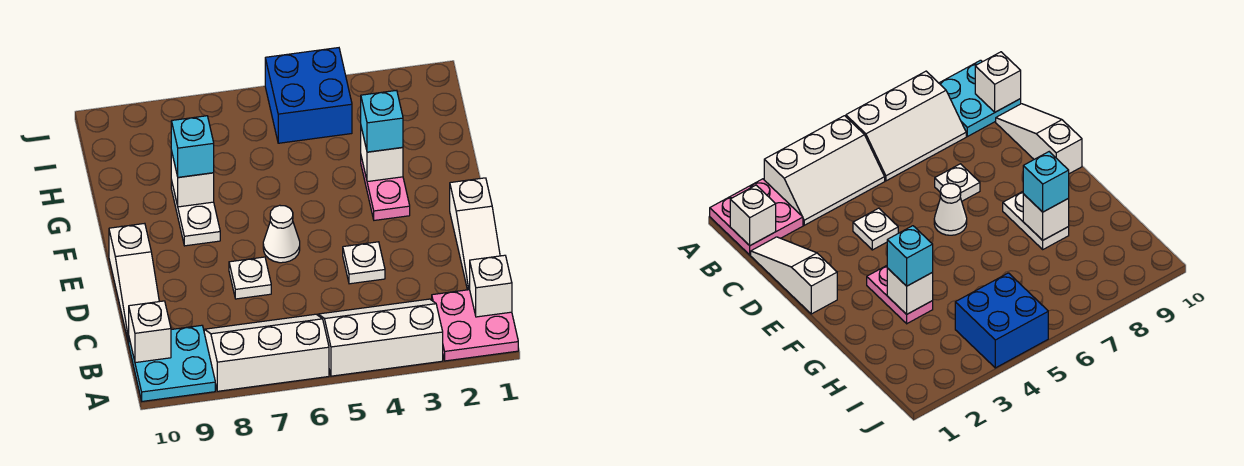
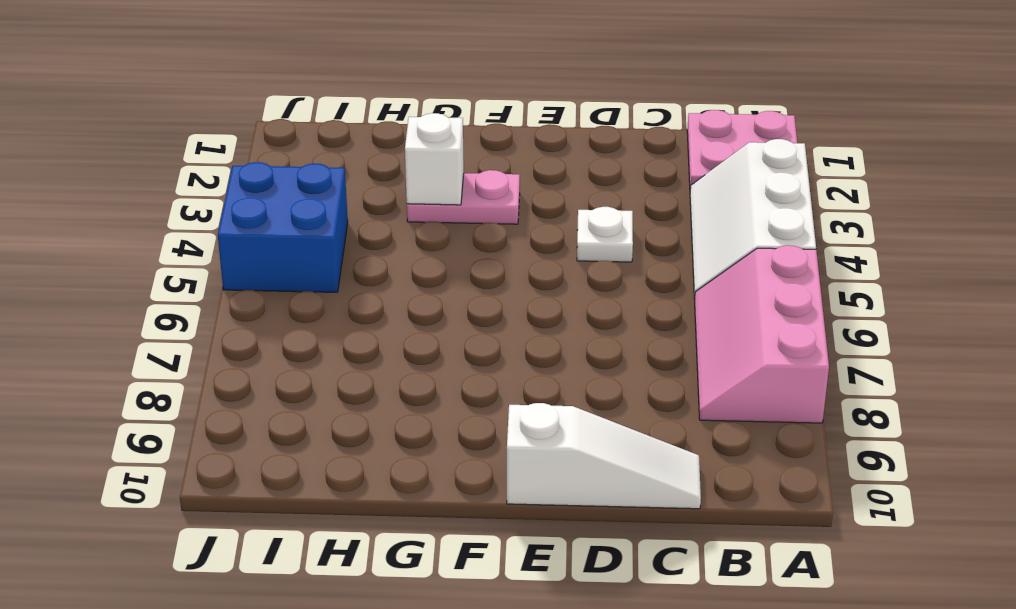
pink 2x3 slope [695,245,829,423] -> white 2x3 slope [204,314,329,391]
none -> cyan 2x2 plate [129,325,215,401]
none -> white 1x3 slope [450,178,500,290]
none -> white 1x1 plate [229,257,271,299]

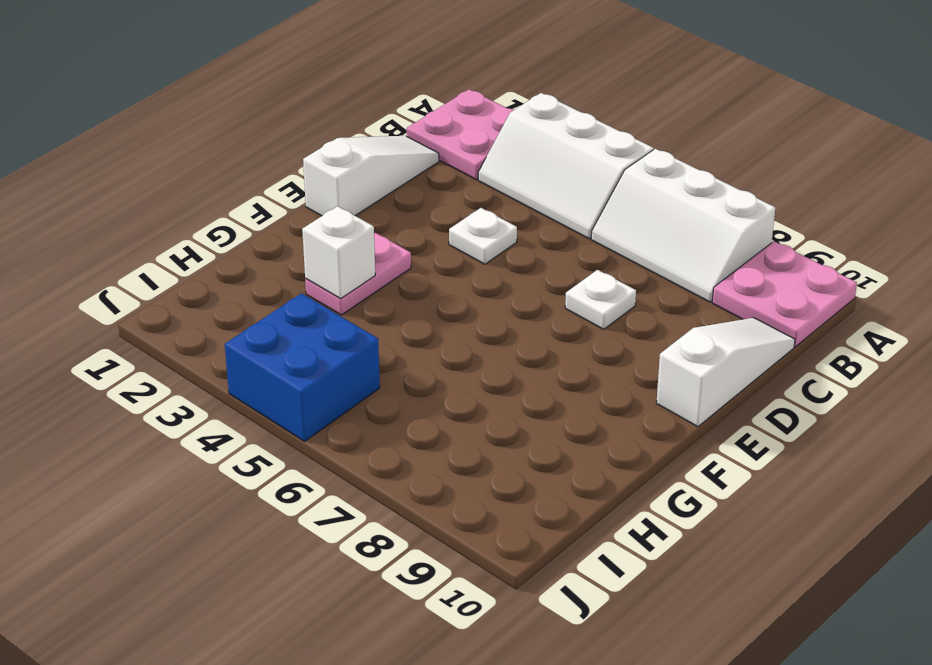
pink 2x2 plate [712,241,857,347] -> cyan 2x2 plate [129,325,215,401]
none -> white 1x1 cone [263,205,300,263]
none -> white 1x2 plate [171,180,220,246]
none -> white 1x1 brick [470,255,512,317]

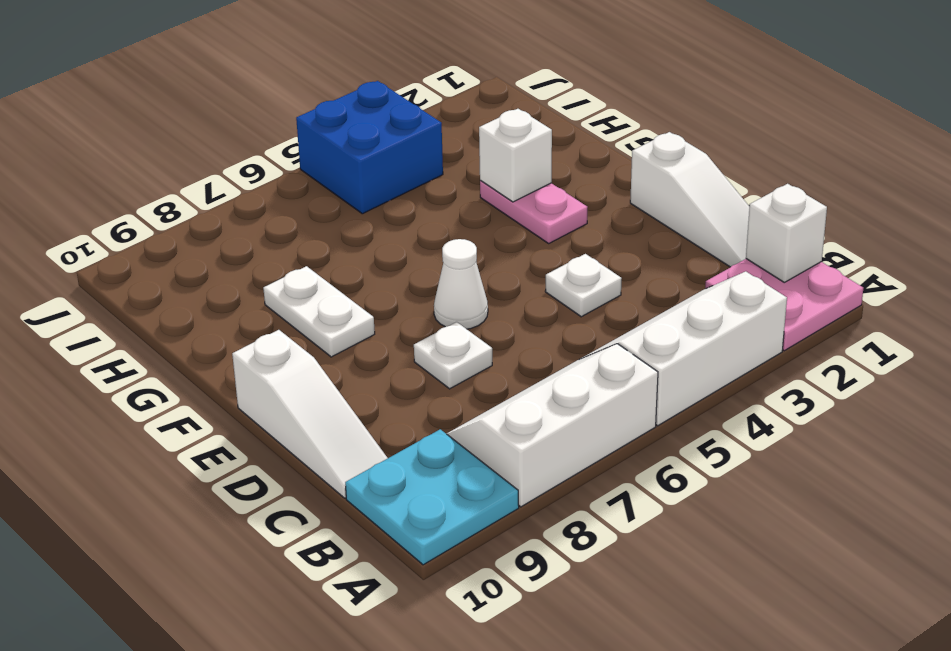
none -> white 1x1 brick [129,301,171,363]
none -> white 1x1 brick [171,151,214,207]
none -> cyan 1x1 brick [361,90,403,152]

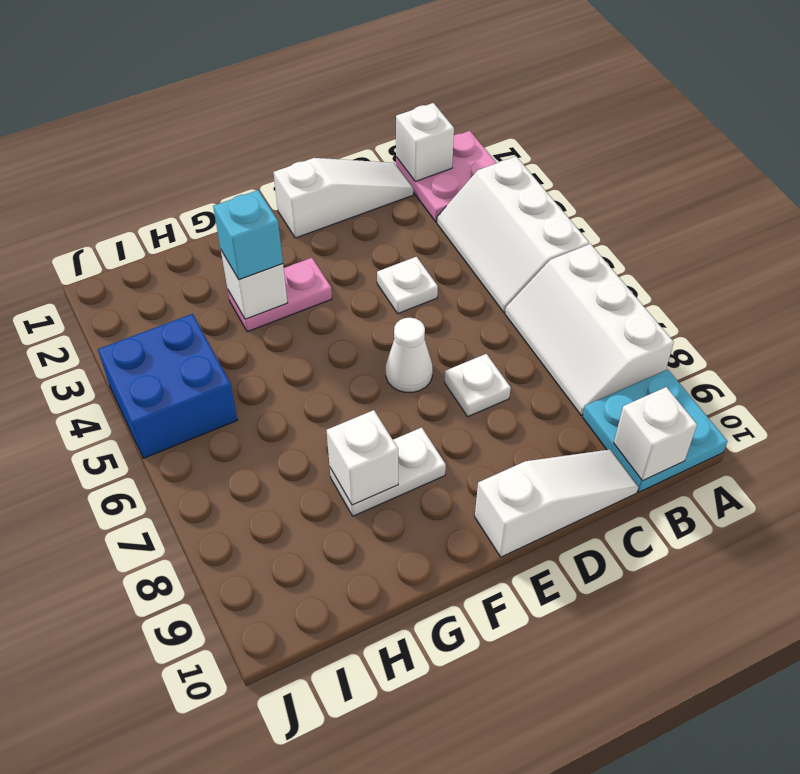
none -> cyan 1x1 brick [171,116,214,177]

